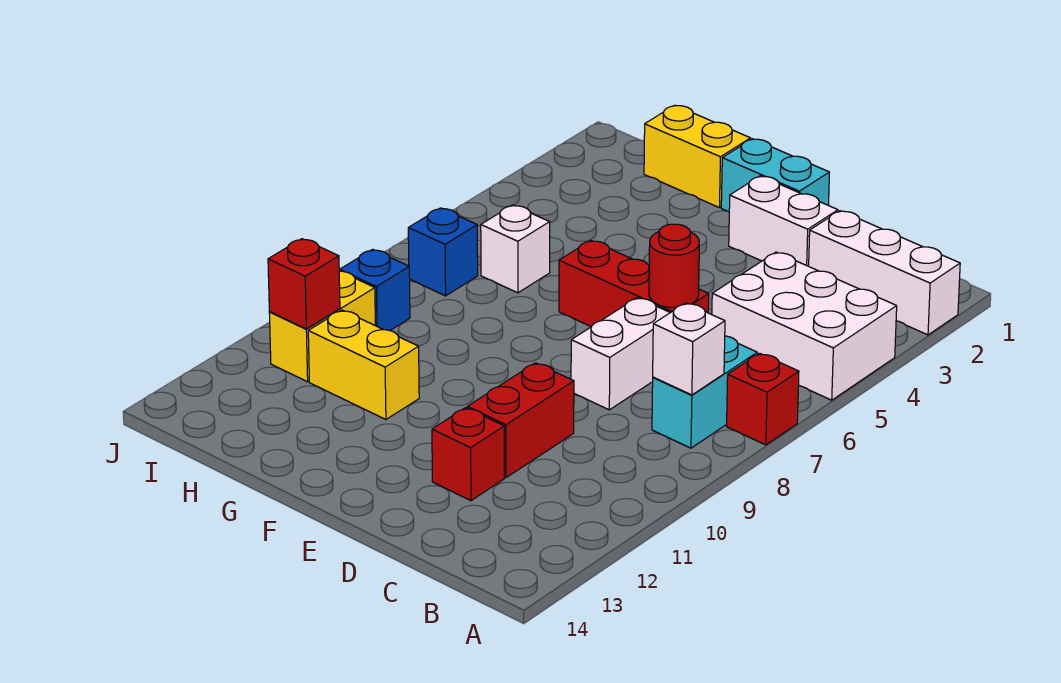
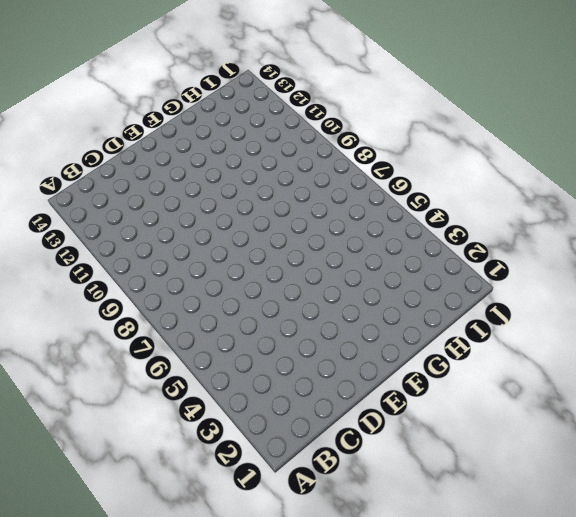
none -> white 1x3 brick [809,211,960,335]
none -> white 2x3 brick [712,252,897,400]
none -> red 1x1 brick [727,353,799,445]

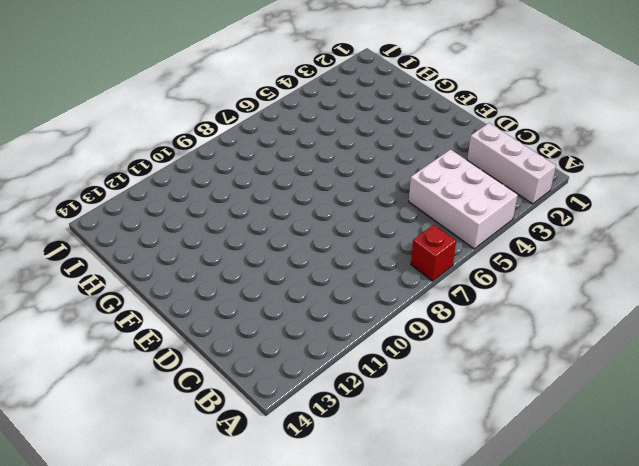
none -> cyan 1x2 brick [652,336,757,448]
none -> white 1x2 brick [729,176,838,266]
none -> red 1x3 brick [559,240,709,327]

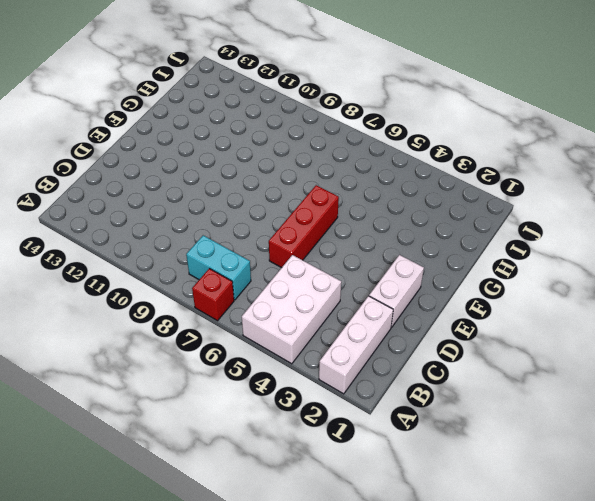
none -> white 1x2 brick [571,298,670,410]
none -> red 1x2 brick [467,363,574,478]
none -> red 1x1 brick [432,408,504,501]

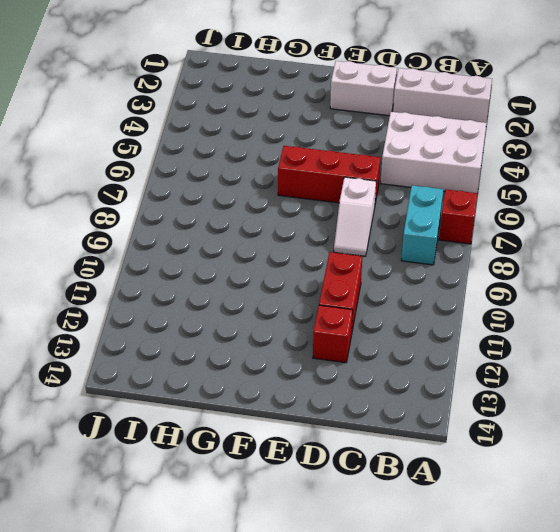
white 1x2 slope [334,177,376,256] -> white 1x2 brick [571,298,670,410]
none -> cyan 1x2 brick [721,139,829,212]
none -> yellow 1x2 brick [644,105,751,208]
none -> yellow 1x2 brick [308,310,419,419]

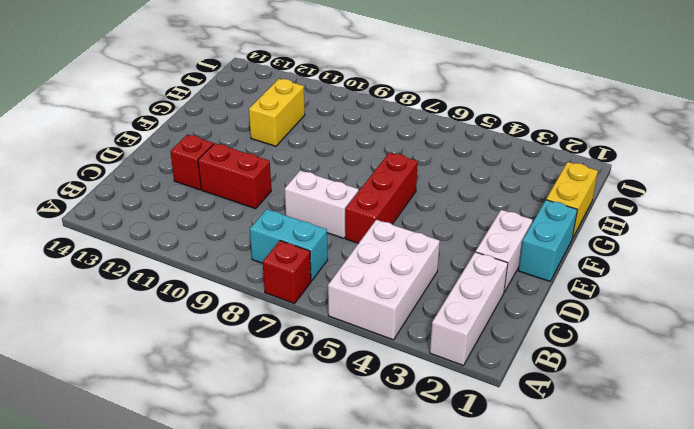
none -> white 1x1 brick [481,205,550,293]
none -> blue 1x1 brick [408,208,478,296]
none -> blue 1x1 brick [340,249,410,331]

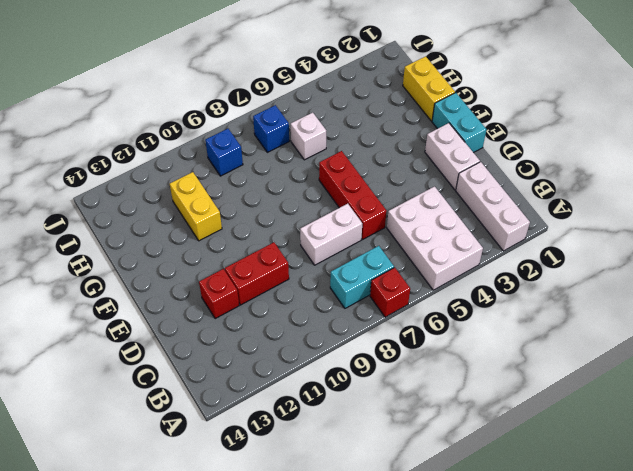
none -> yellow 1x2 brick [269,271,375,382]
none -> white 1x1 brick [653,303,725,395]
none -> red 1x1 round brick [649,224,699,308]

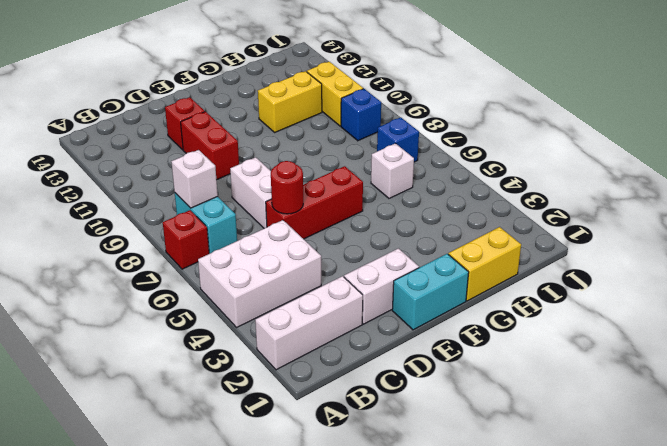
none -> red 1x1 brick [268,239,340,329]

